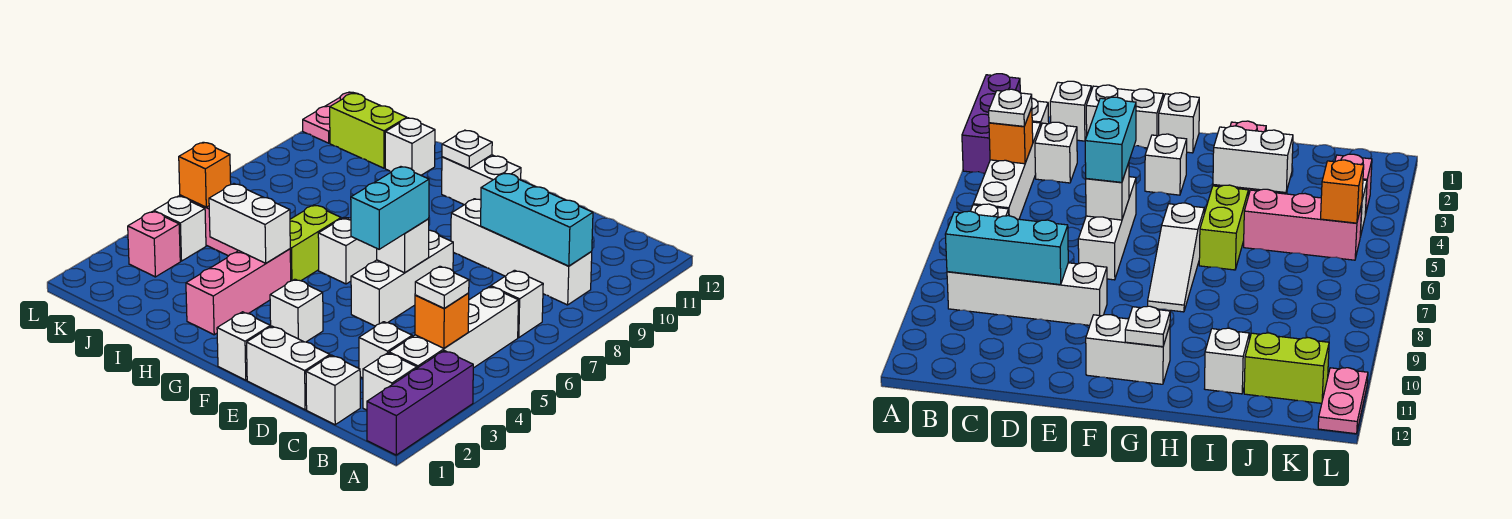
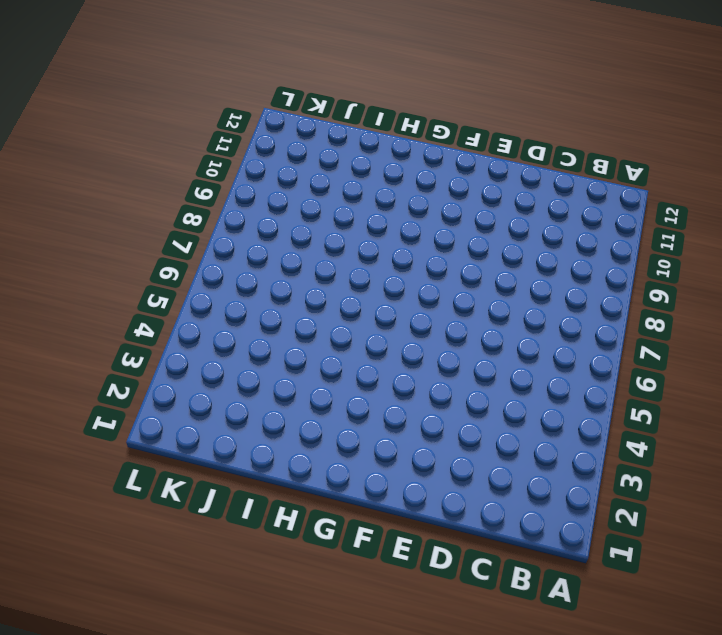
none -> purple 1x3 brick [367,351,473,455]
none -> white 1x1 brick [363,353,417,410]
none -> white 1x4 brick [389,287,518,368]

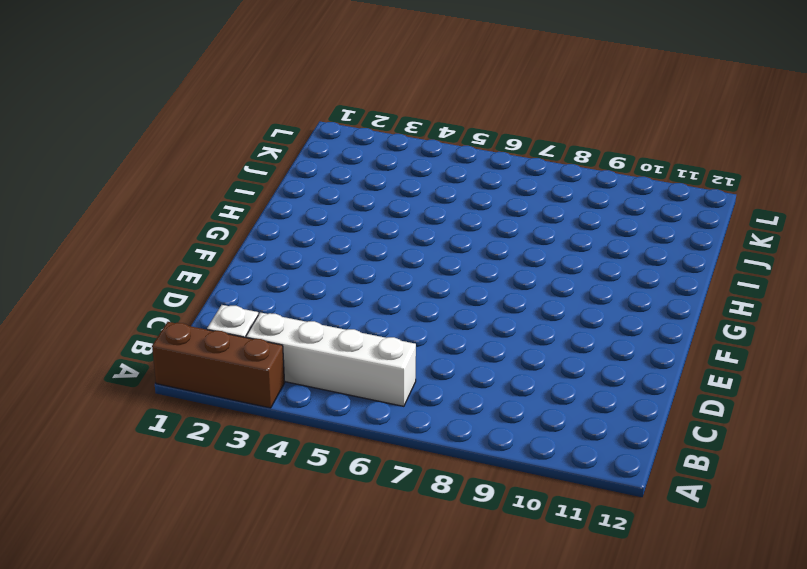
brown 1x3 brick [152,322,285,408] -> purple 1x3 brick [367,351,473,455]
none -> white 1x1 brick [491,270,543,338]
none -> white 1x4 brick [451,199,592,305]
none -> white 1x1 brick [306,355,360,425]

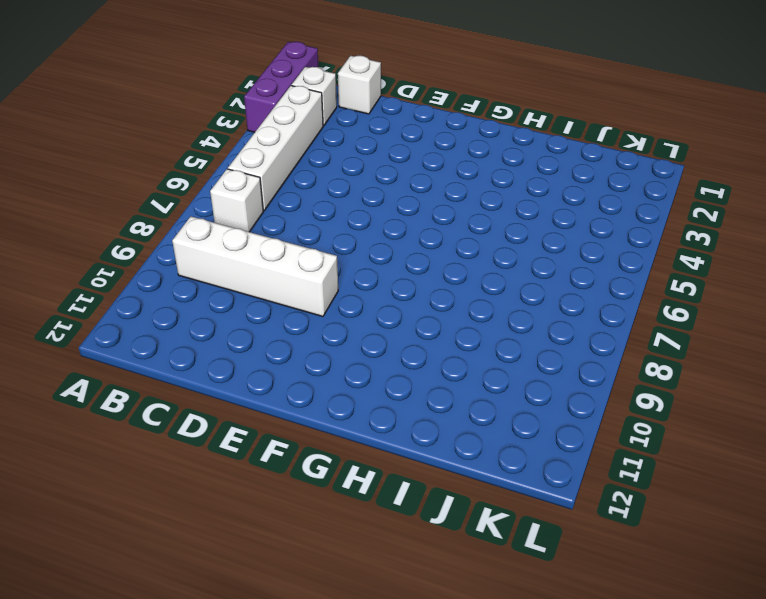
none -> white 1x1 brick [359,322,412,378]
none -> white 1x2 brick [247,326,330,410]
none -> white 1x3 brick [351,230,453,326]

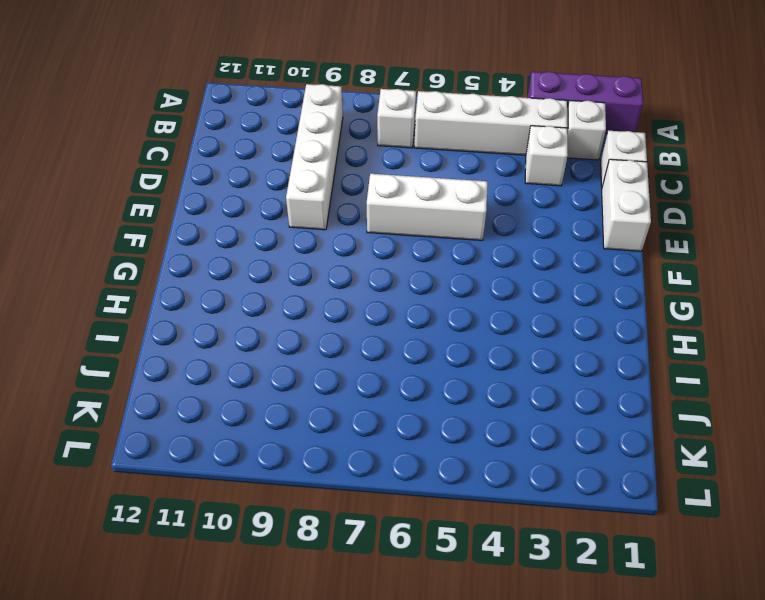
none -> white 1x1 brick [217,312,270,380]
none -> white 1x1 brick [270,279,323,342]
none -> white 1x2 brick [442,155,521,205]

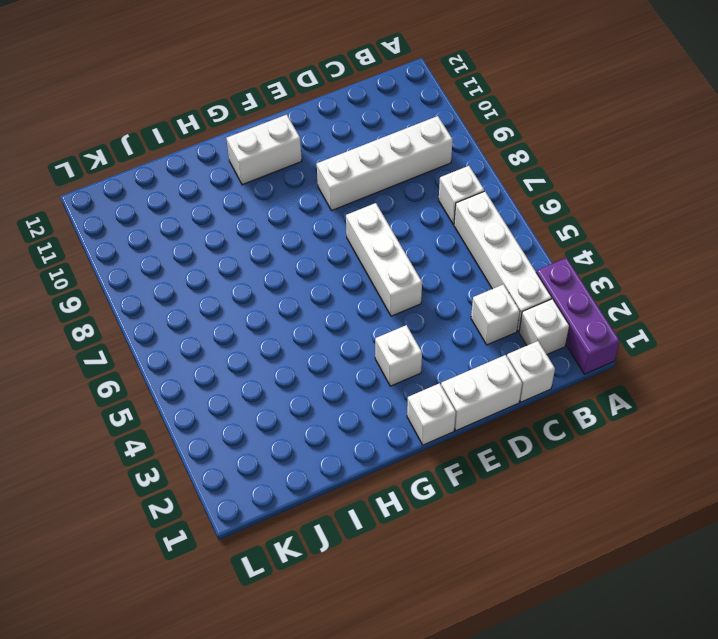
none -> white 1x3 slope [318,218,377,284]
none -> pink 1x3 brick [186,249,291,335]
none -> lime 1x2 brick [290,205,341,281]

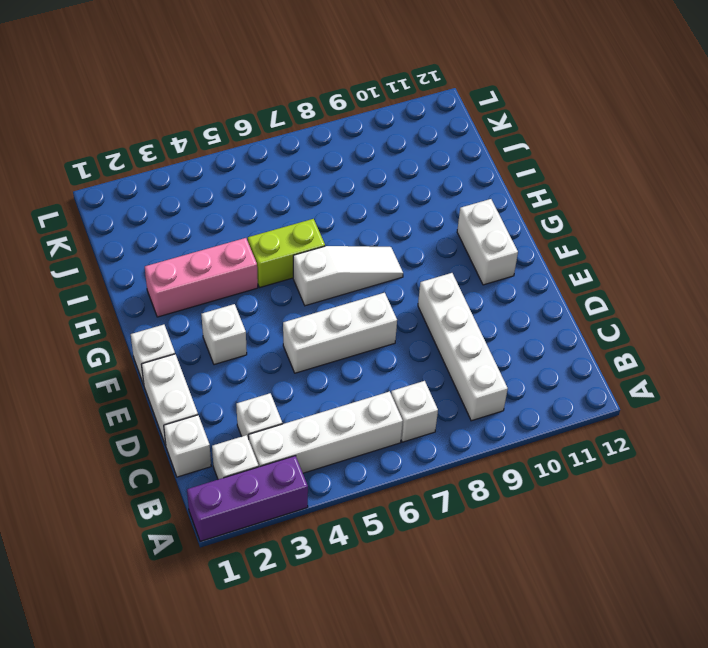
none -> pink 1x3 brick [1244,189,1362,260]
none -> white 1x1 brick [385,118,435,175]
none -> lime 1x2 brick [330,93,407,168]

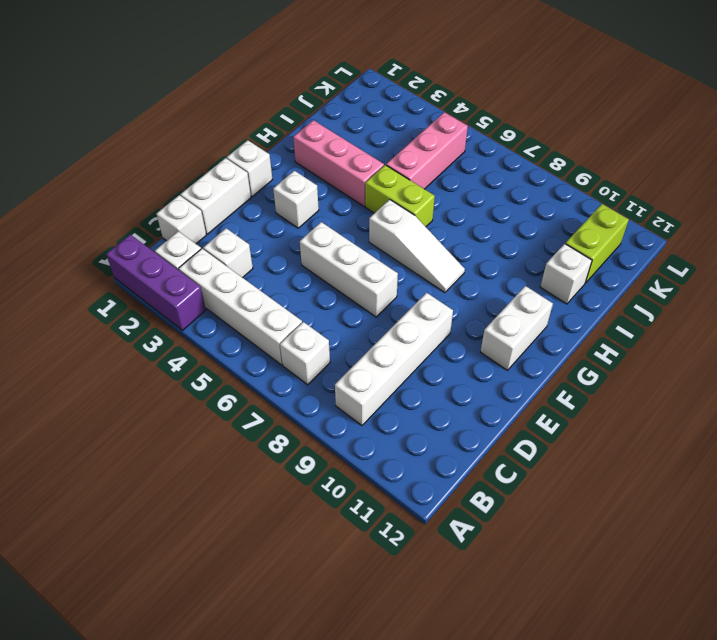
none -> pink 1x1 brick [128,211,180,277]
none -> white 1x1 brick [154,196,206,261]
none -> pink 1x2 plate [303,92,358,143]

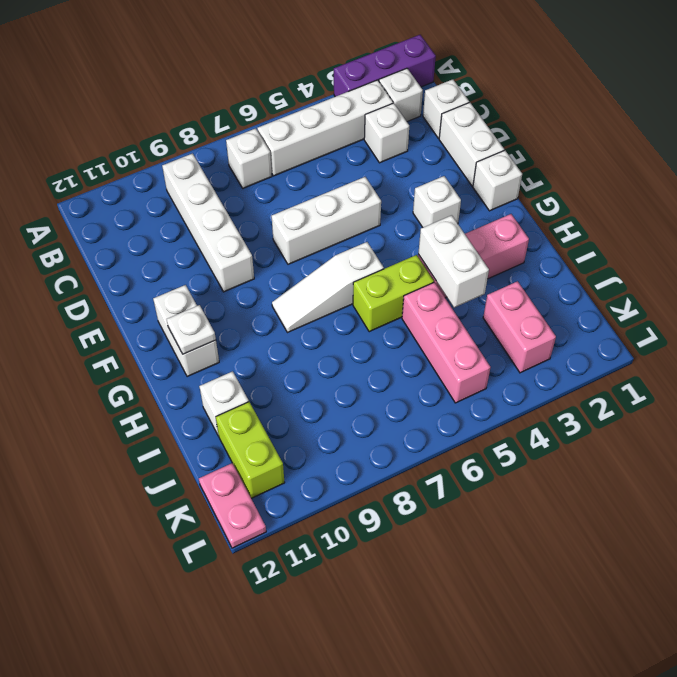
pink 1x2 brick [483,281,556,373] -> pink 1x1 brick [128,211,180,277]
pink 1x2 plate [199,463,266,548] -> pink 1x2 plate turned to [303,92,358,143]
none -> white 1x1 brick [154,196,206,261]
none -> orange 1x1 brick [415,293,469,348]
none -> cyan 1x3 brick [481,173,593,266]

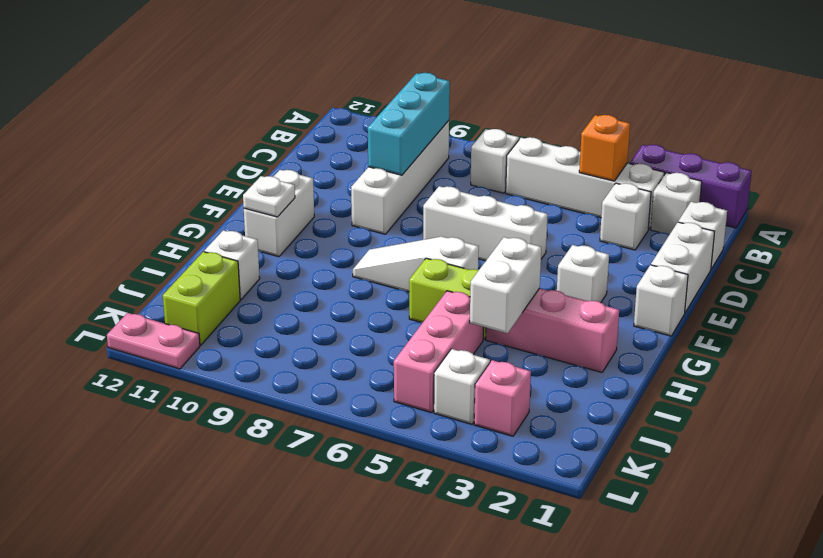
none -> white 1x1 brick [377,219,429,273]
none -> orange 1x1 brick [179,142,231,207]
none -> white 1x1 plate [415,266,469,308]

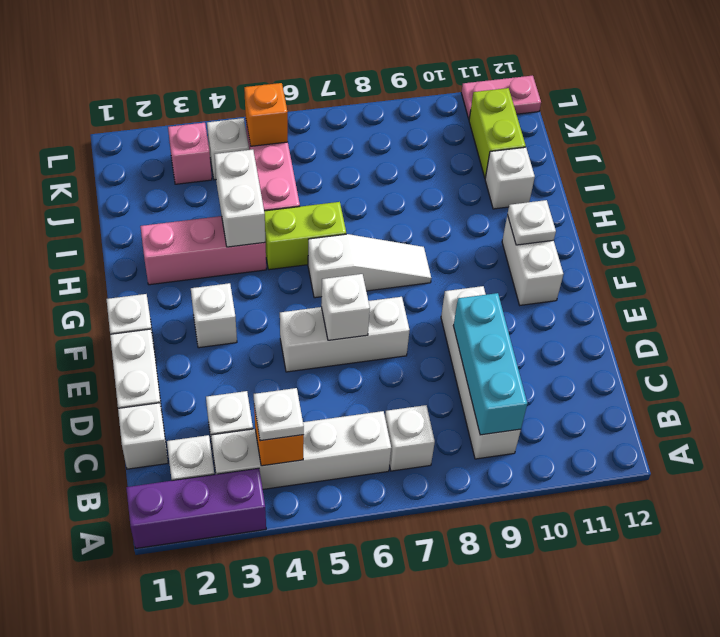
none -> cyan 1x2 brick [351,167,429,249]

